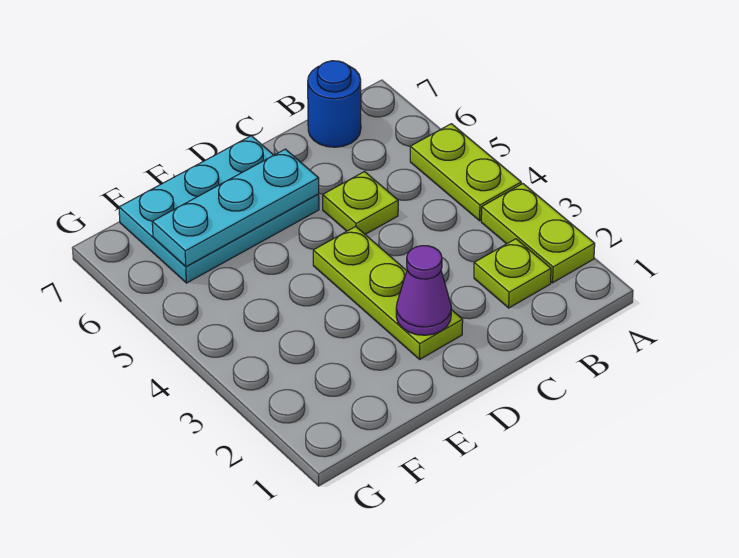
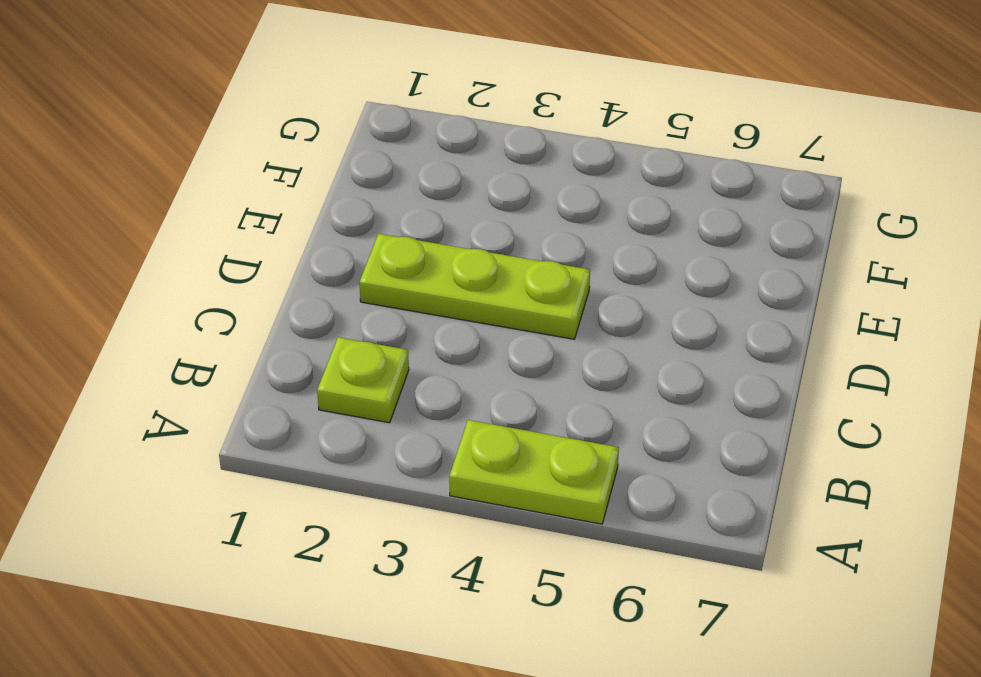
none -> lime 1x2 plate [481,184,595,283]
none -> blue 1x1 round brick [308,61,361,147]

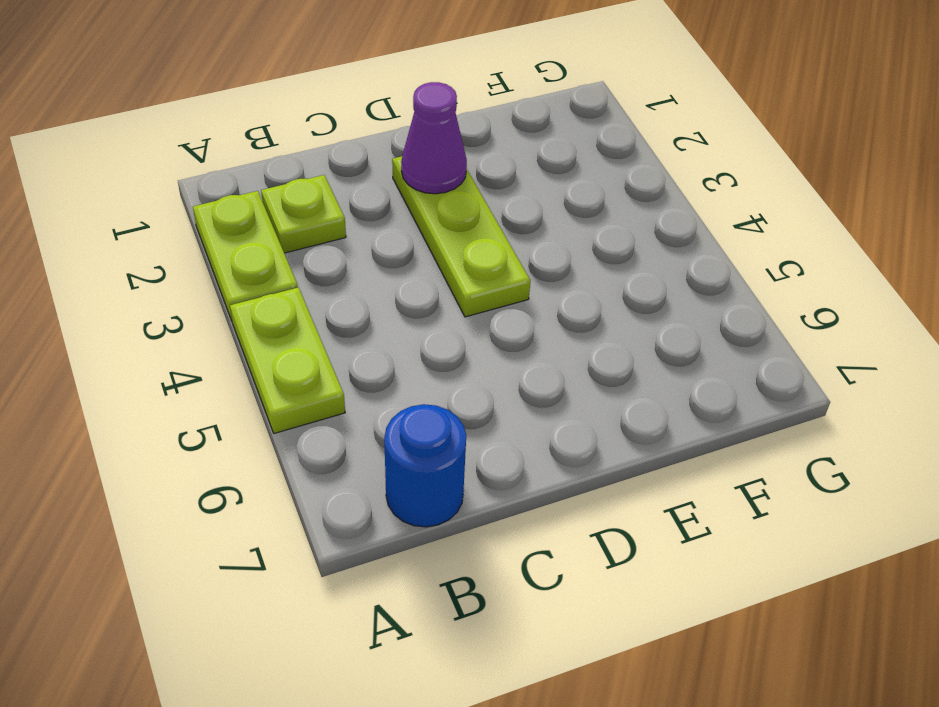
none -> lime 1x1 plate [323,172,398,234]
none -> cyan 2x3 plate [119,136,319,283]

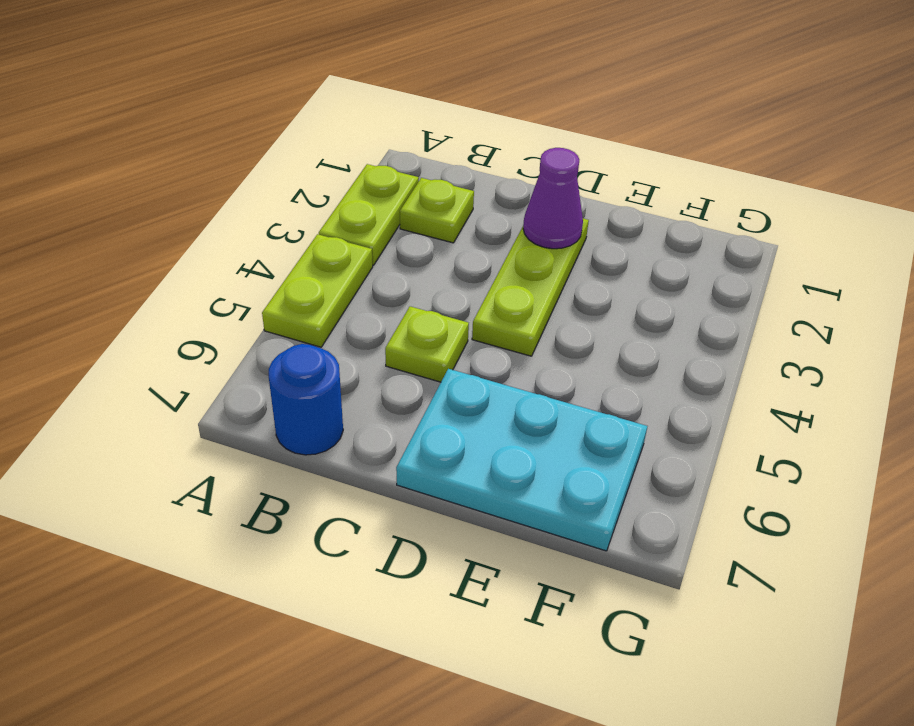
none -> cyan 1x3 plate [152,149,319,267]

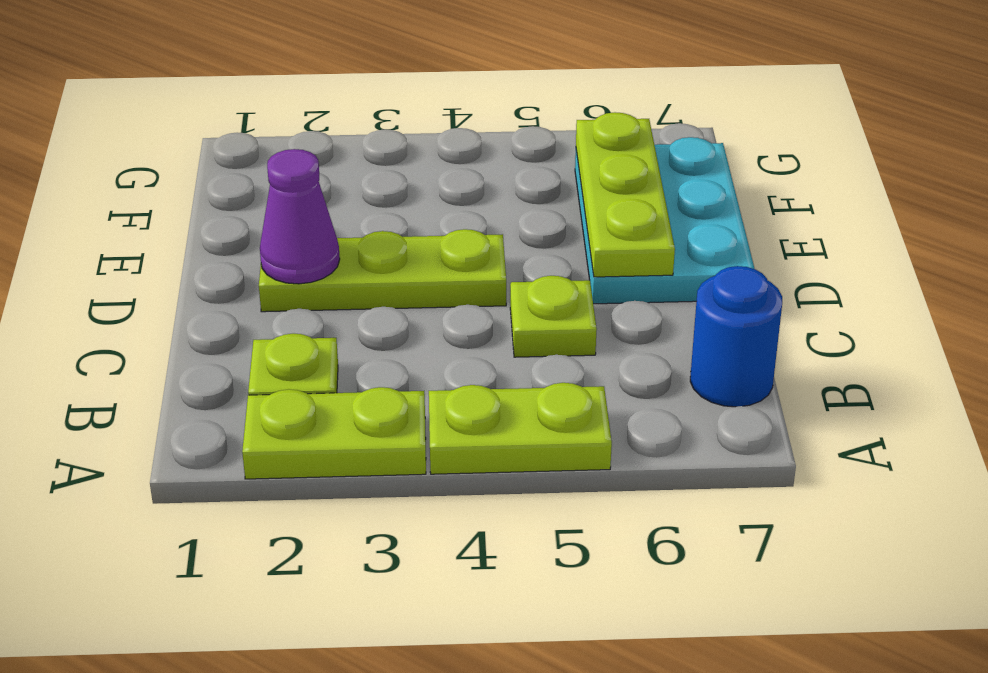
lime 1x3 plate [576,112,675,277] -> cyan 1x3 plate [152,149,319,267]

